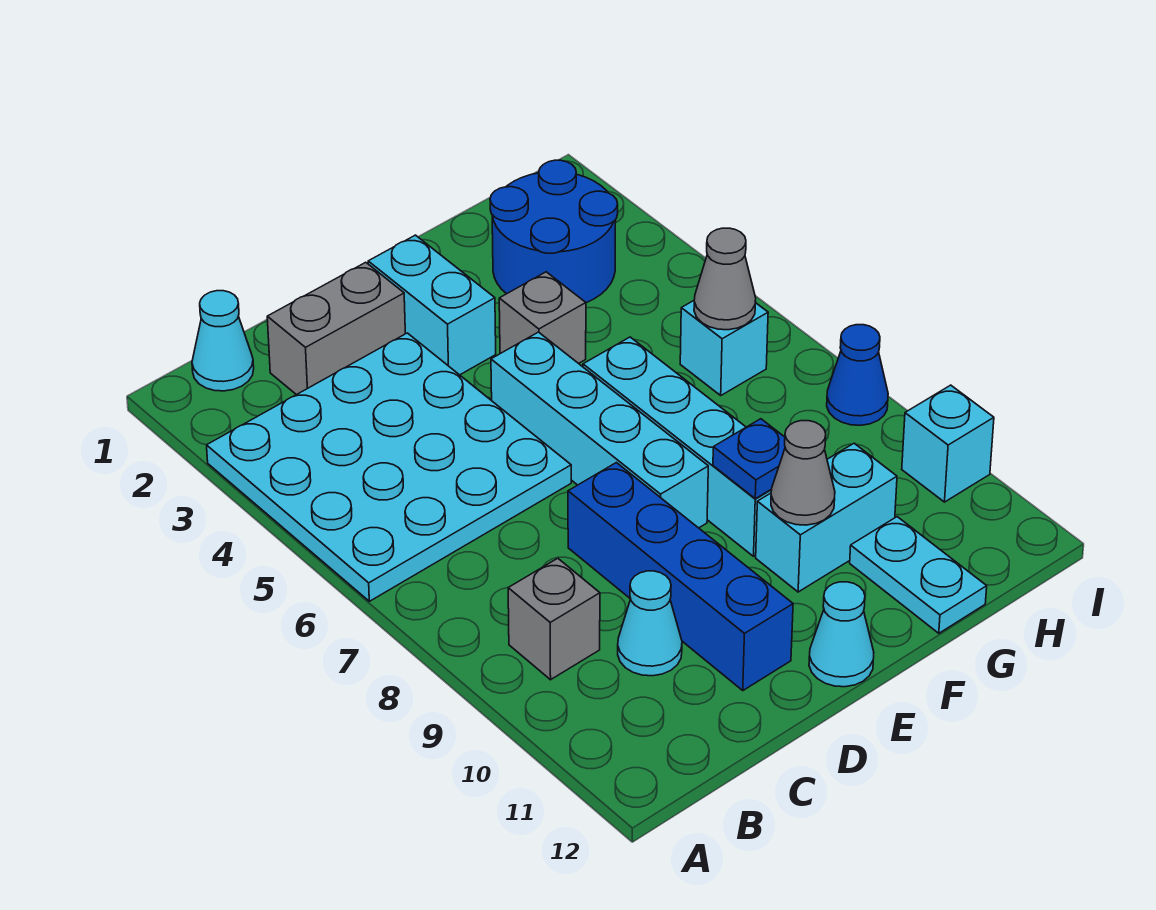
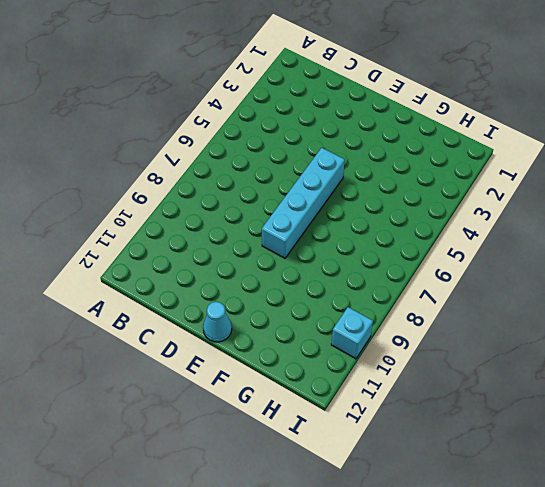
none -> cyan 4x4 plate [207,333,571,601]
none -> cyan 1x1 cone [192,291,254,391]
none -> grey 1x1 brick [508,558,600,680]

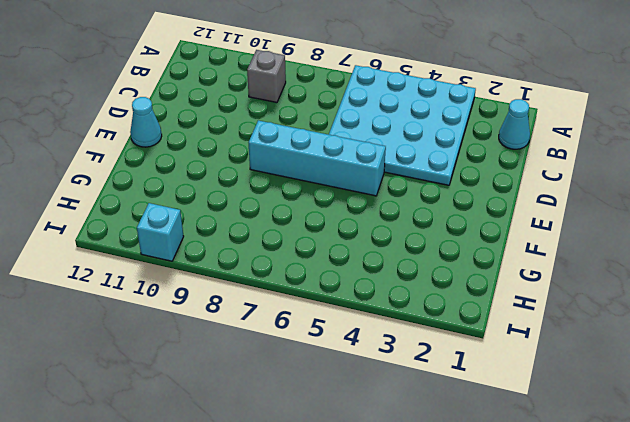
none -> grey 1x2 brick [267,262,405,395]
none -> cyan 1x1 cone [618,571,682,676]
none -> blue 1x4 brick [568,463,793,690]

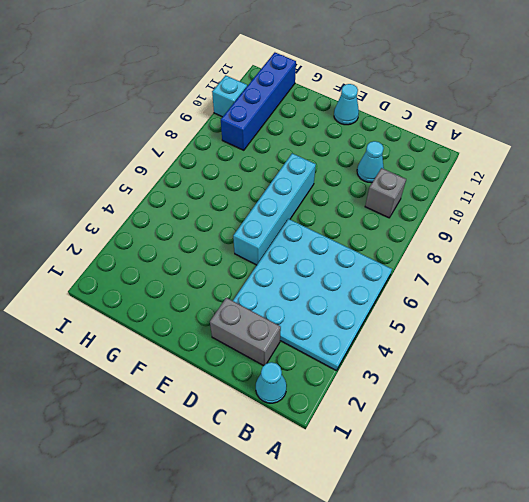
blue 1x4 brick [221,53,296,150] -> blue 1x4 brick moved to [568,463,793,690]
none -> cyan 1x2 brick [368,235,496,375]
none -> grey 1x1 brick [499,272,586,364]
none -> cyan 1x4 brick [583,337,772,556]

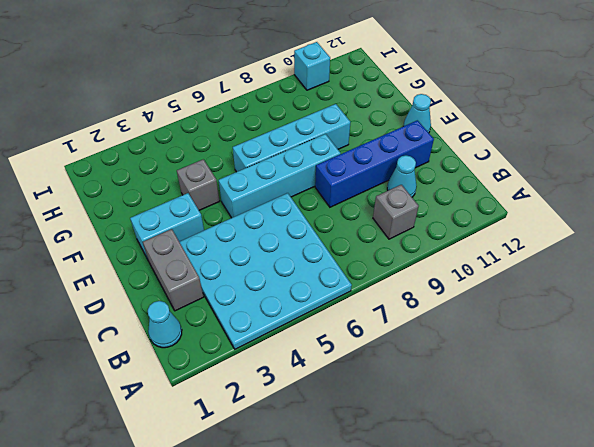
none -> cyan 1x2 brick [756,443,897,592]
none -> blue 2x2 round brick [490,160,618,303]
none -> cyan 1x2 plate [850,517,987,633]

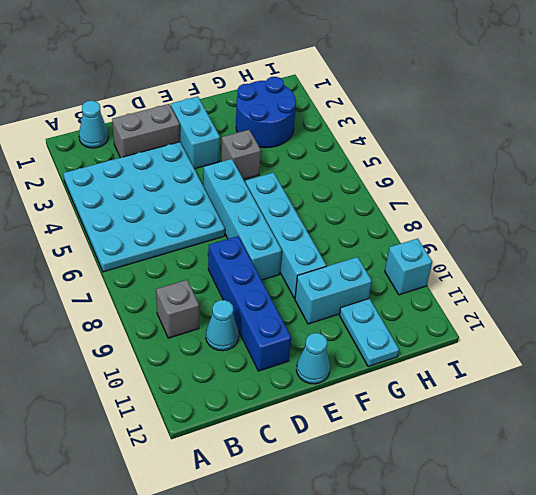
none -> cyan 1x1 brick [680,301,768,395]
none -> blue 1x1 cone [827,325,888,425]
none -> blue 1x1 plate [713,419,785,499]

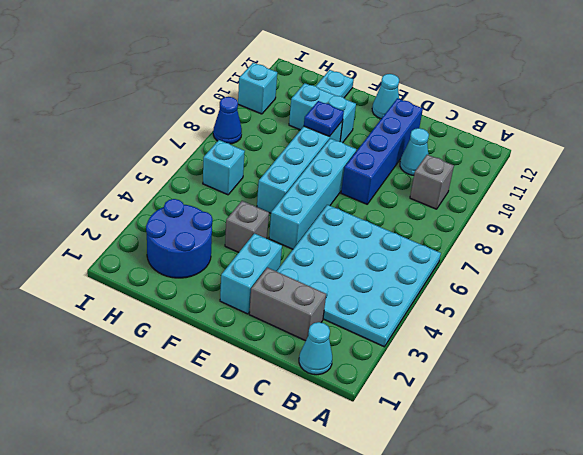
none -> grey 1x1 cone [771,421,835,525]
none -> grey 1x1 cone [694,228,756,330]

